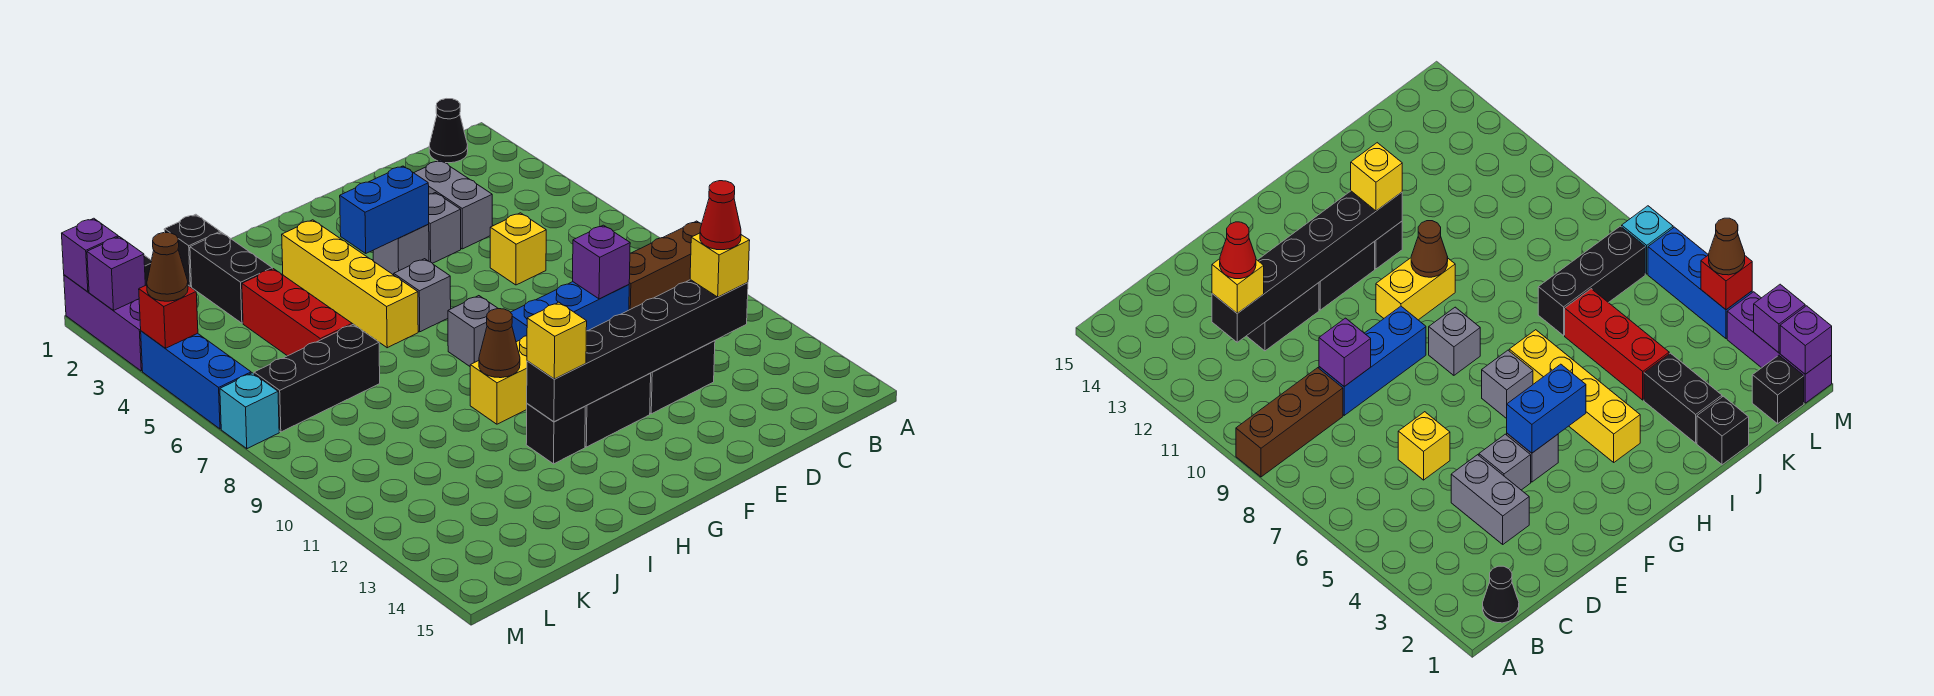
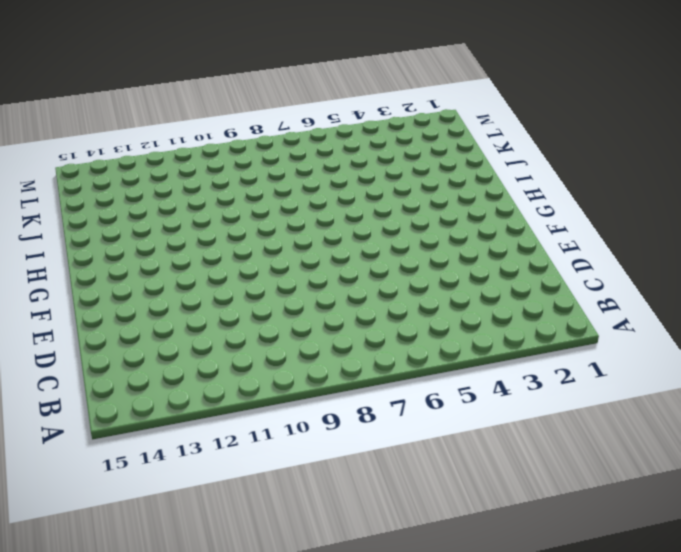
none -> brown 1x3 brick [629,221,702,310]
none -> black 1x1 cone [429,99,468,163]
none -> grey 1x2 brick [414,160,492,249]
none -> yellow 1x1 brick [490,213,546,285]

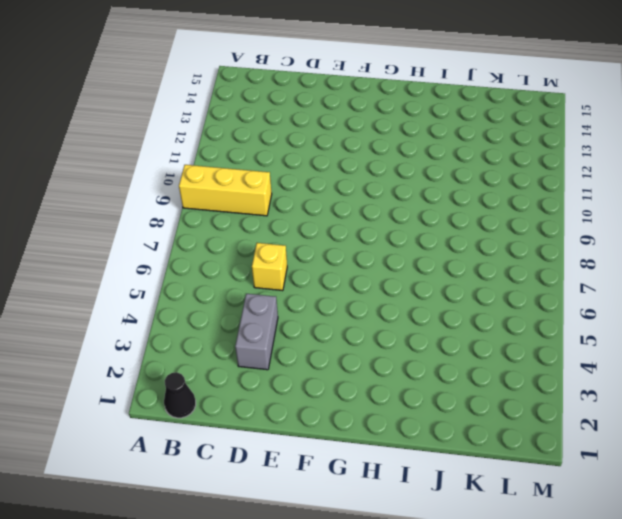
yellow 1x3 brick [179,165,272,216] -> brown 1x3 brick [629,221,702,310]
none -> blue 1x3 brick [511,282,629,342]
none -> black 1x2 brick [650,341,715,414]
none -> grey 1x1 brick [429,193,461,263]
none -> grey 1x1 brick [373,224,429,275]

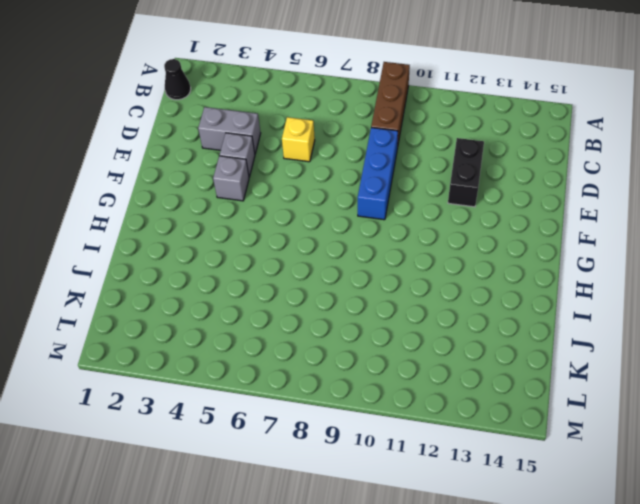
none -> black 1x2 brick [585,373,651,447]
none -> grey 1x1 brick [394,259,451,332]
none -> grey 1x1 brick [448,296,498,366]
none -> yellow 1x2 brick [470,336,527,424]

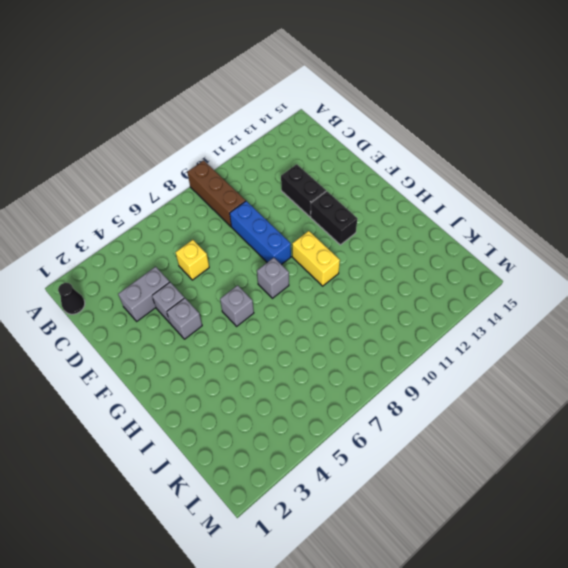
none -> yellow 1x4 brick [282,220,418,348]
none -> black 1x1 brick [526,404,585,464]
none -> black 1x1 brick [164,214,220,286]
none -> black 1x2 brick [190,232,272,323]

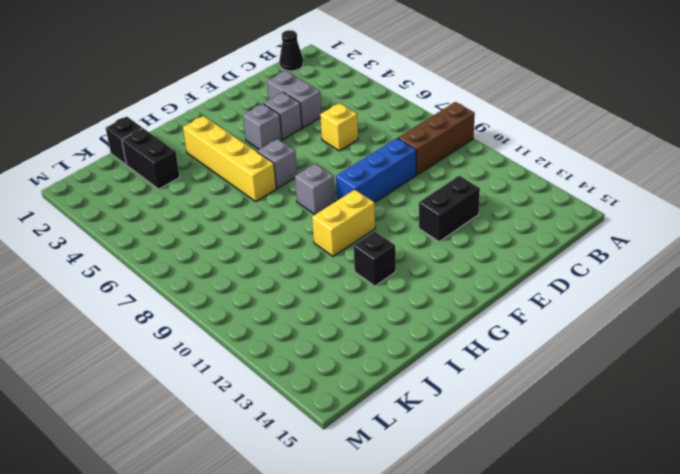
none -> black 1x2 brick [585,373,651,447]
none -> red 1x3 brick [242,269,352,356]
none -> black 1x3 brick [254,324,380,432]
none -> black 1x1 brick [1752,355,1804,424]

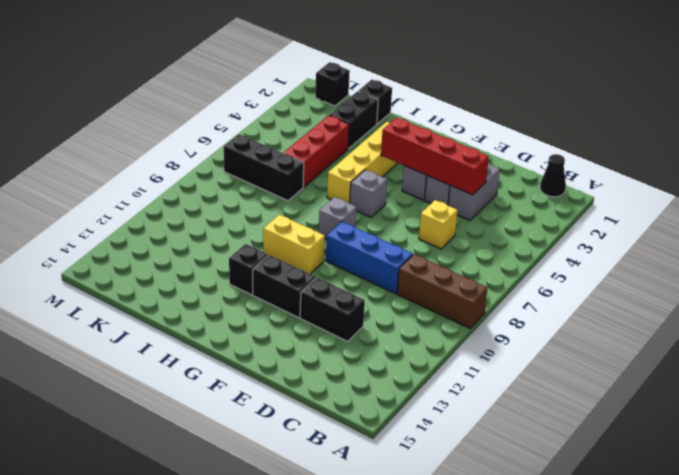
red 1x4 brick [381,117,489,195] -> blue 1x2 brick [340,166,429,253]
none -> purple 1x3 brick [64,275,142,371]
none -> blue 1x3 brick [141,331,251,429]
none -> cyan 1x1 brick [220,373,279,449]
none -> black 1x6 brick [527,280,748,422]

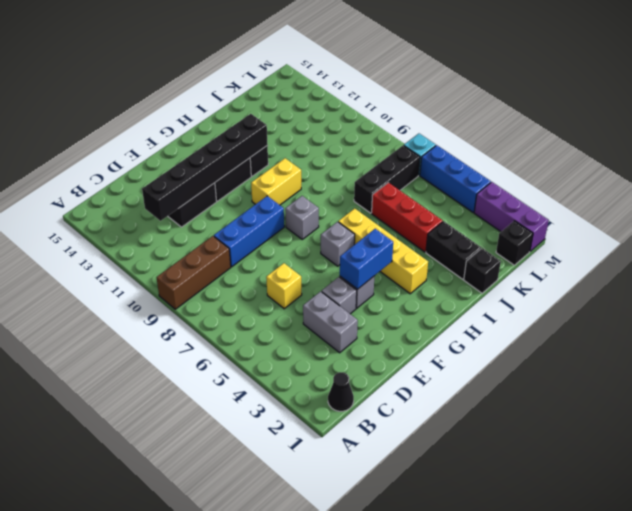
none -> purple 1x1 brick [573,225,630,299]
none -> brown 1x1 cone [479,309,520,378]
none -> purple 1x1 brick [62,218,118,292]
none -> purple 1x1 brick [87,237,145,311]

